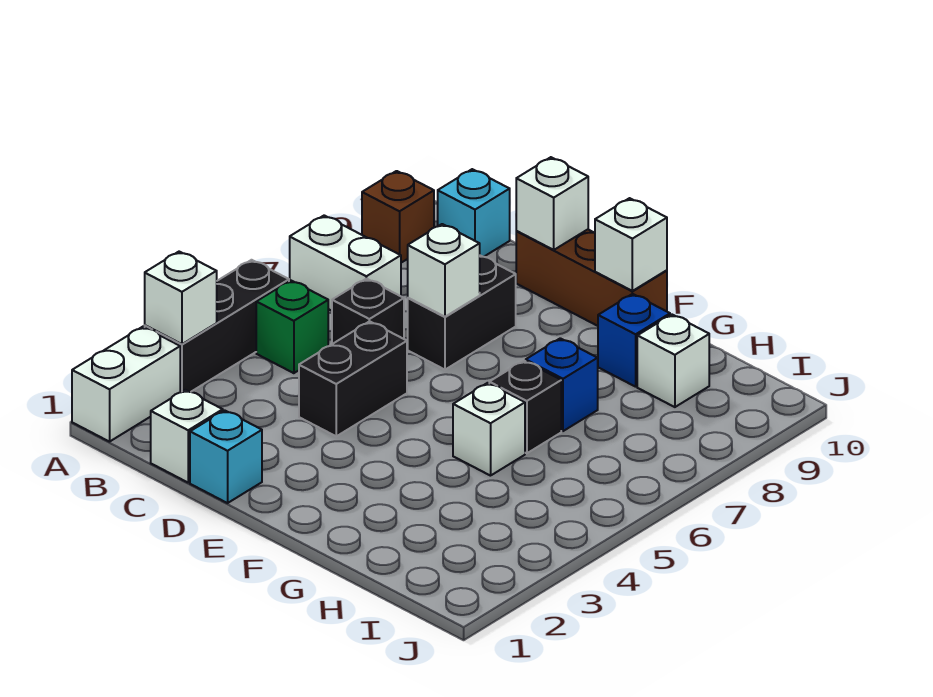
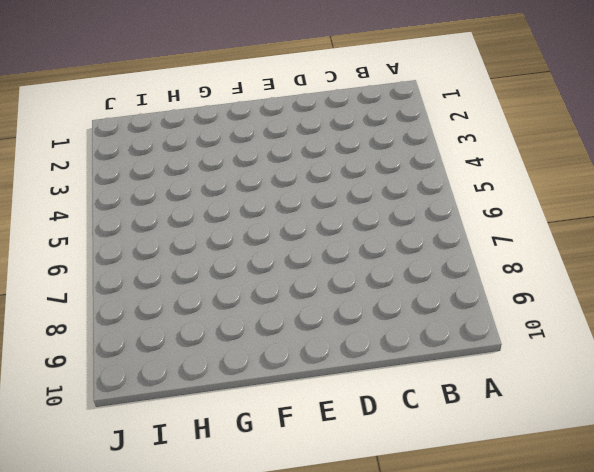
none -> white 1x2 brick [72,327,180,442]
none -> black 1x3 brick [145,260,289,392]
none -> white 1x2 brick [290,215,401,311]

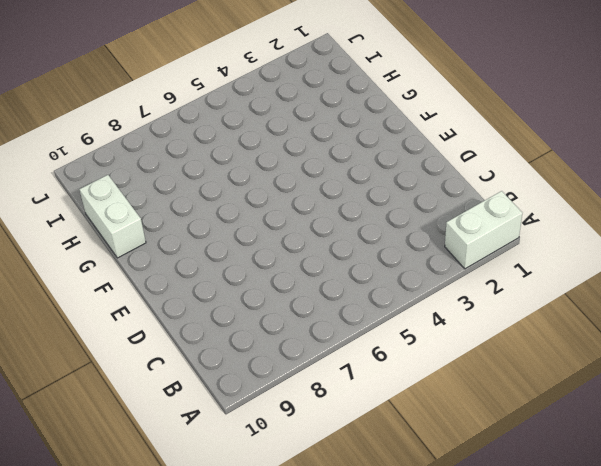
white 1x2 brick [79,175,146,258] -> white 1x2 brick moved to [290,215,401,311]
none -> black 1x3 brick [145,260,289,392]
none -> brown 1x1 brick [362,171,434,263]
none -> green 1x1 brick [256,281,328,373]

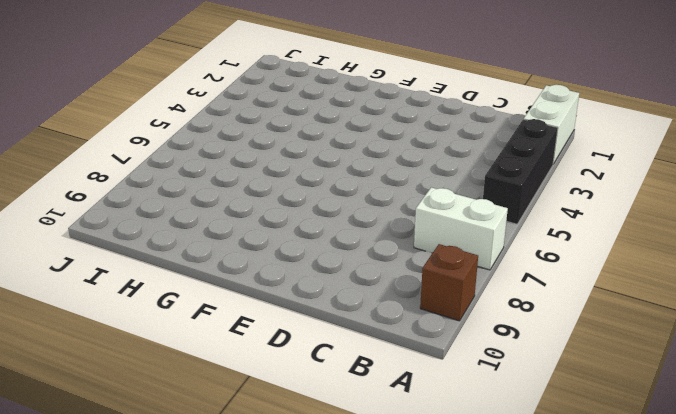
none -> green 1x1 brick [256,281,328,373]
none -> cyan 1x1 brick [438,169,510,257]
none -> white 1x1 brick [151,390,223,482]

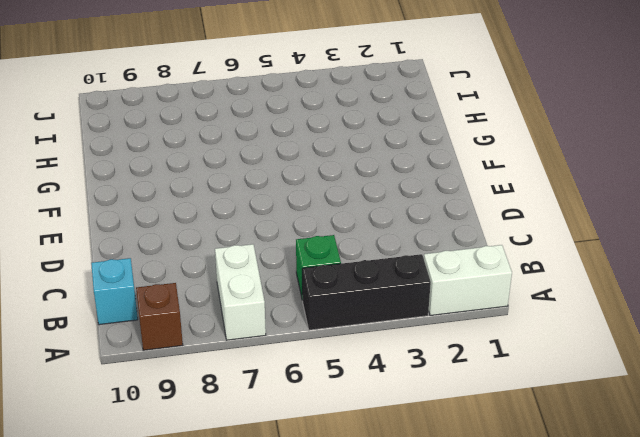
none -> white 1x1 brick [151,390,223,482]
none -> black 1x1 brick [332,279,404,344]
none -> cyan 1x1 brick [190,410,262,503]

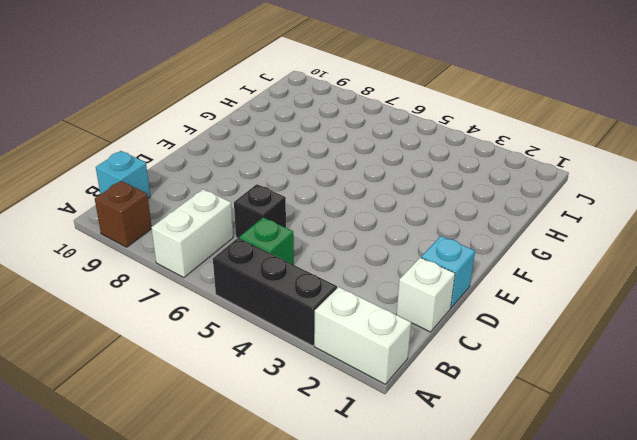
none -> black 1x2 brick [299,321,407,436]
none -> black 1x2 brick [408,256,516,370]
none -> brown 1x3 brick [516,230,667,326]

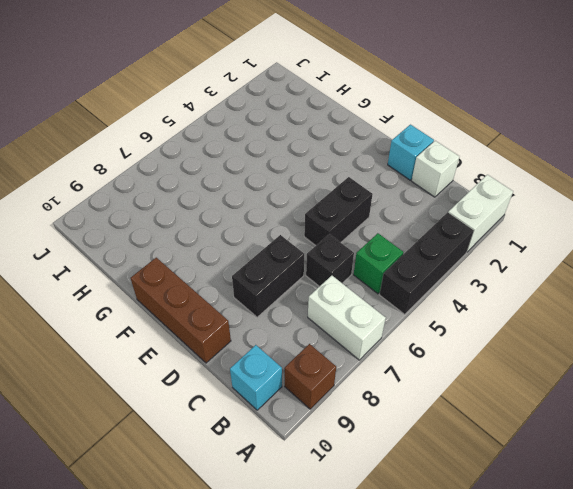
none -> white 1x1 brick [453,383,525,476]
none -> black 1x1 brick [489,361,561,453]
none -> blue 1x1 brick [526,338,598,431]

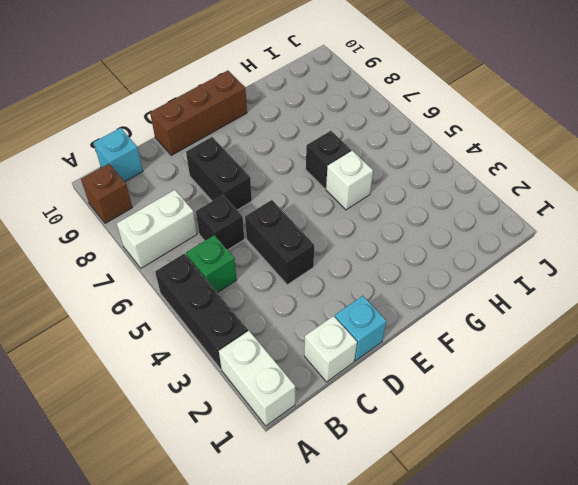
none -> blue 1x1 brick [526,338,598,431]
none -> blue 1x1 brick [598,294,670,387]
none -> white 1x1 brick [637,315,709,407]

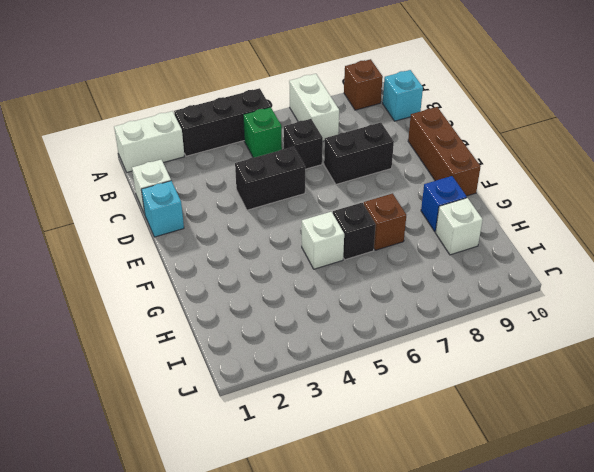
brown 1x1 brick [364,193,406,250] -> blue 1x1 brick [526,338,598,431]
none -> white 1x1 brick [145,252,217,344]
none -> white 1x1 brick [408,224,480,317]
none -> white 1x1 brick [516,157,588,250]

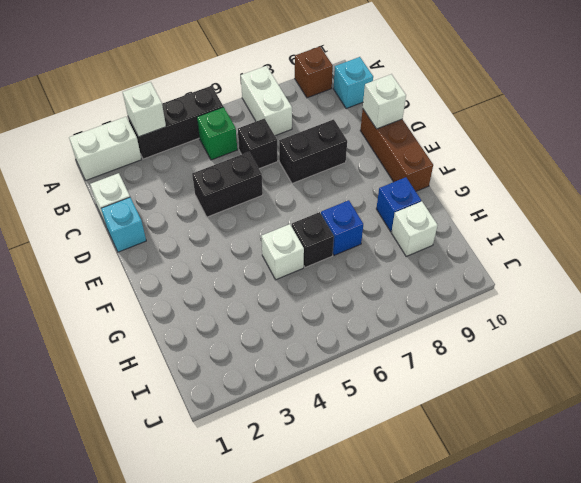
none -> white 1x1 brick [408,224,480,317]
none -> white 1x1 brick [595,198,667,291]

